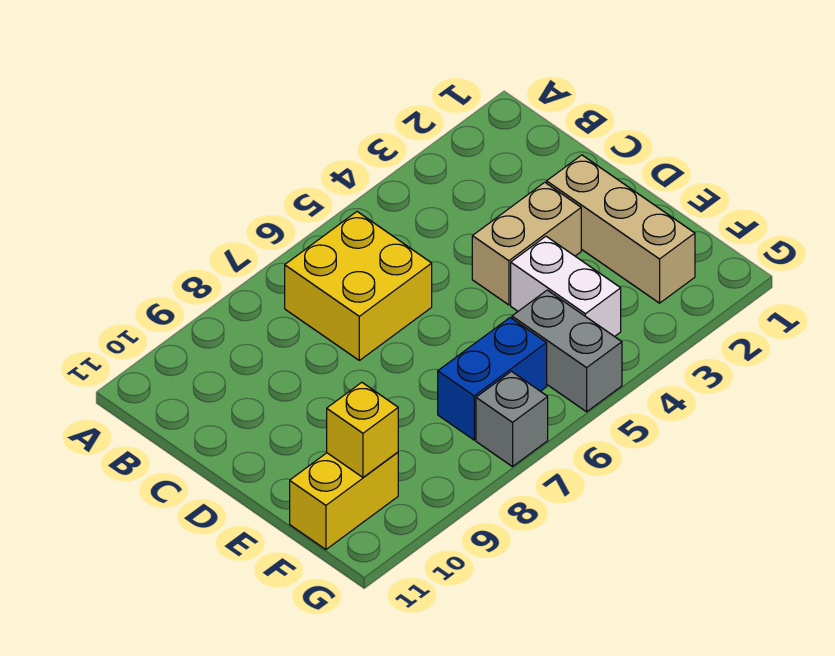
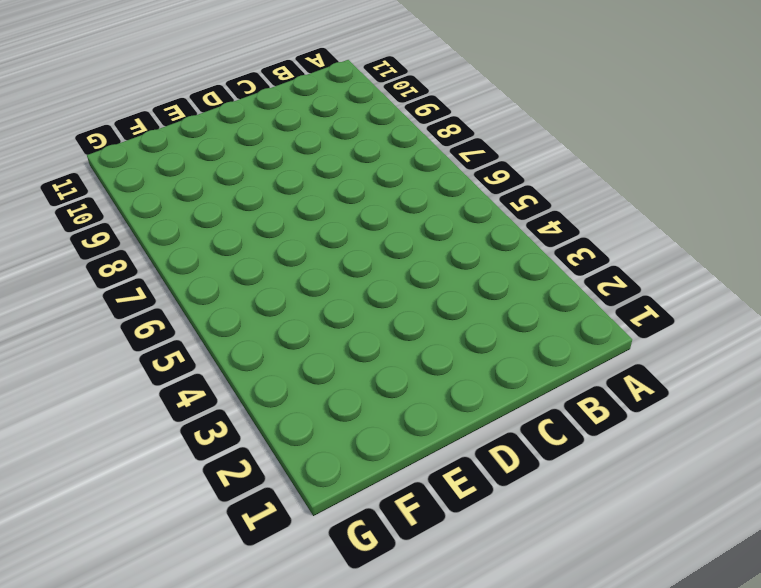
none -> yellow 2x2 brick [285,212,432,360]
none -> tan 1x3 brick [547,155,695,303]

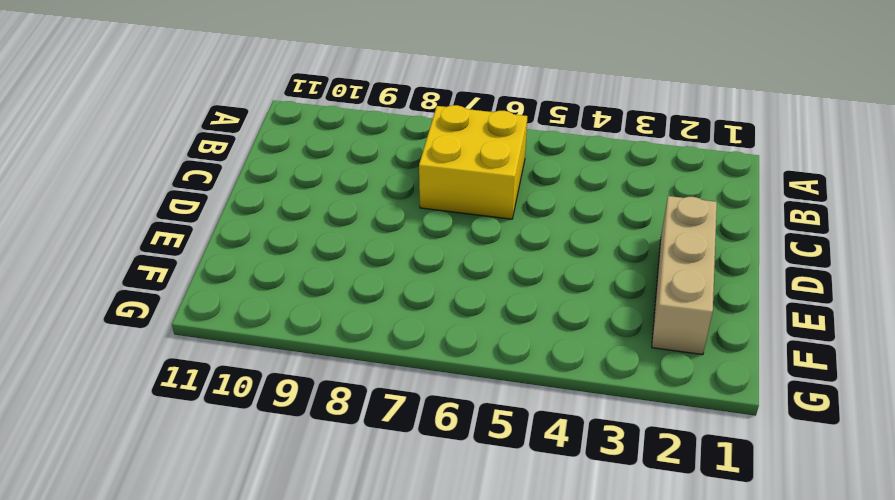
none -> tan 1x2 brick [472,182,581,305]
none -> white 1x2 brick [511,236,621,337]

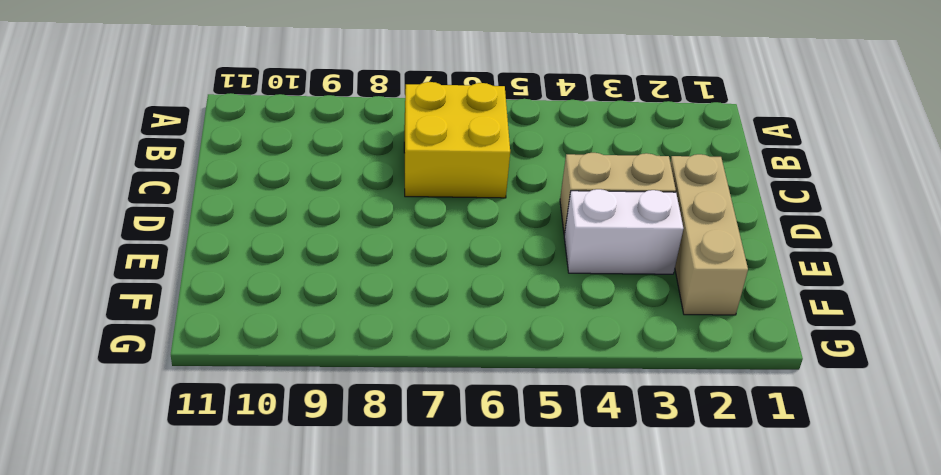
white 1x2 brick [564,189,683,274] -> white 1x2 brick turned to [511,236,621,337]
none -> grey 1x2 brick [512,290,622,412]
none -> blue 1x2 brick [438,318,547,440]

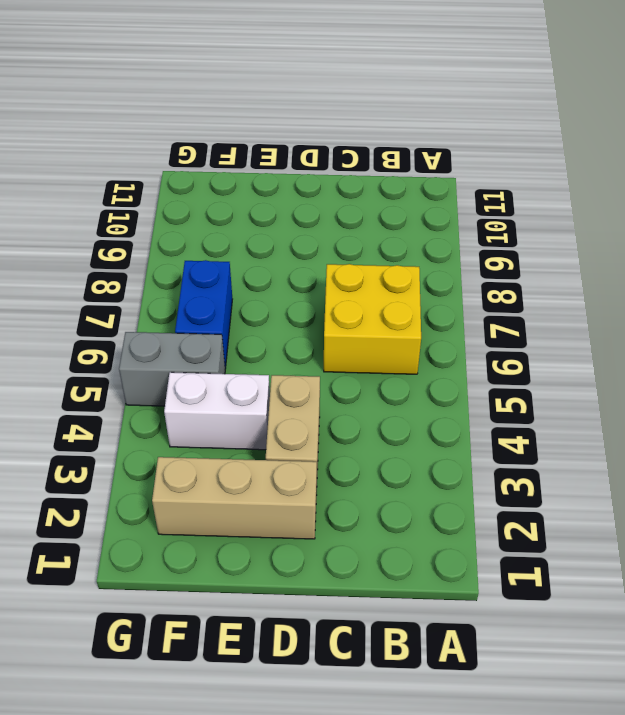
none -> yellow 1x2 brick [290,452,398,549]
none -> grey 1x1 brick [476,371,548,467]

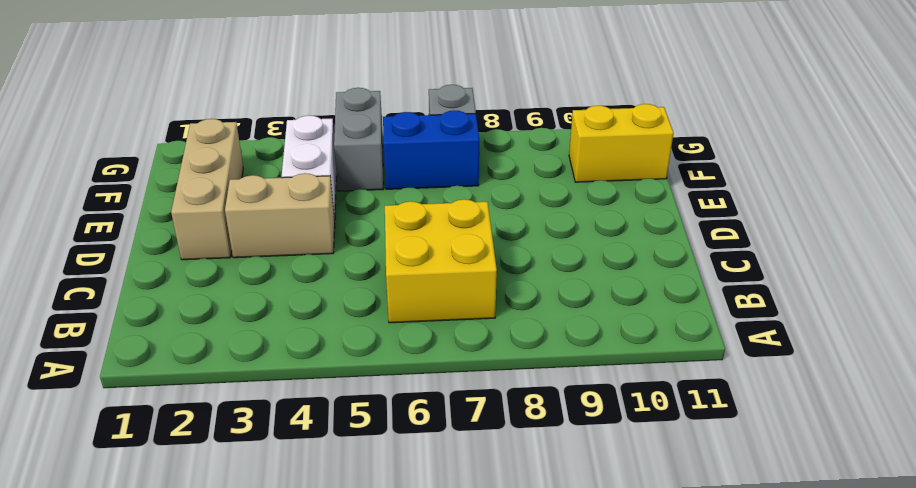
none -> yellow 1x1 brick [327,382,398,477]

